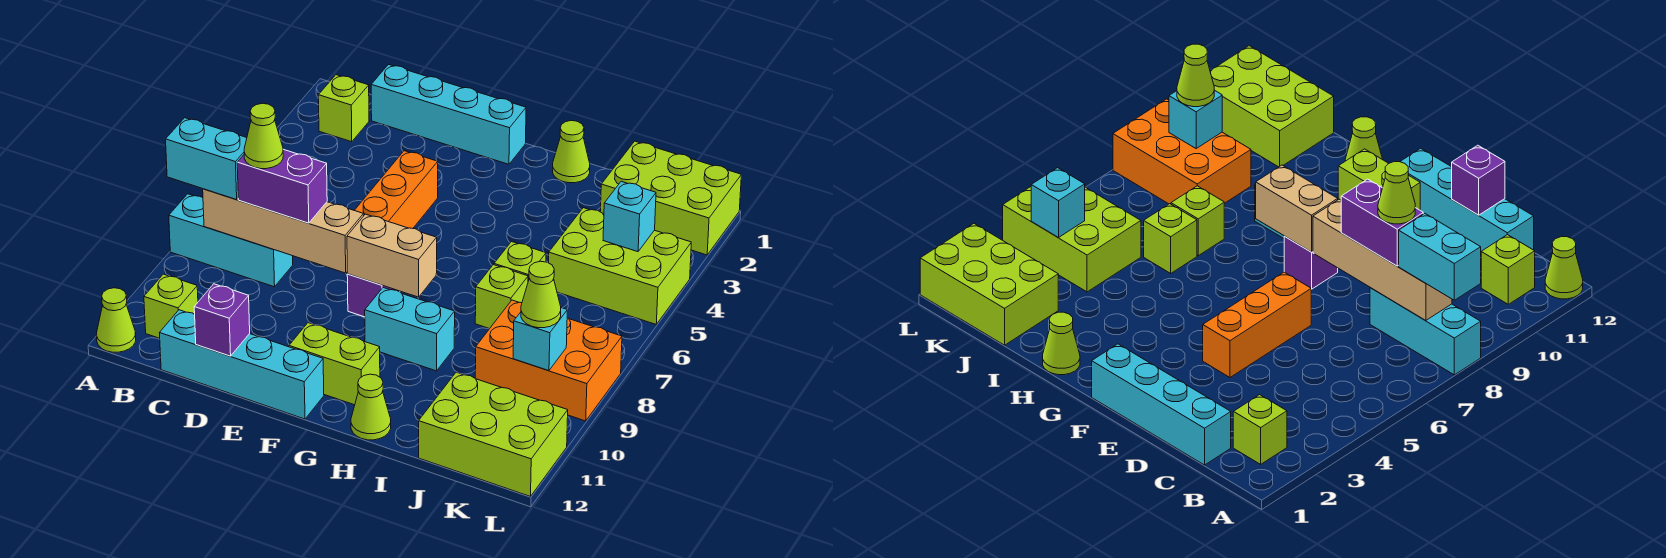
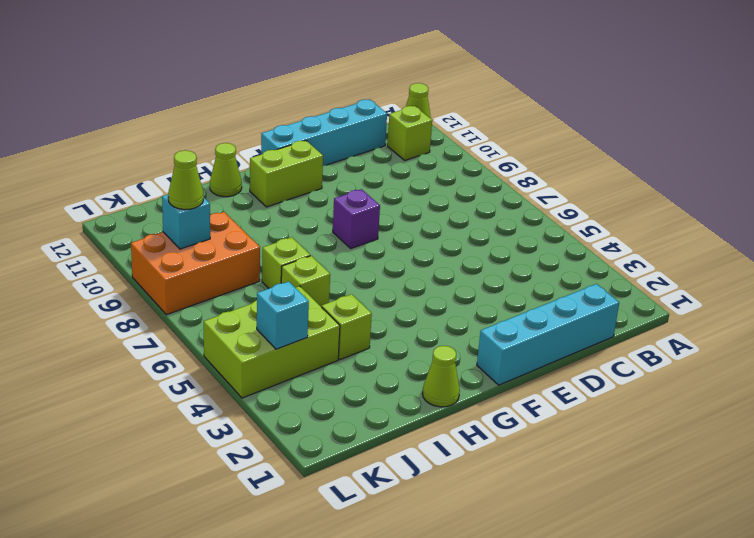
lime 1x1 brick [322,294,372,360] -> lime 1x1 brick moved to [318,75,369,142]
none -> cyan 1x3 brick [169,194,293,287]
none -> orange 1x3 brick [354,151,438,228]
none -> cyan 1x2 brick [365,288,455,371]

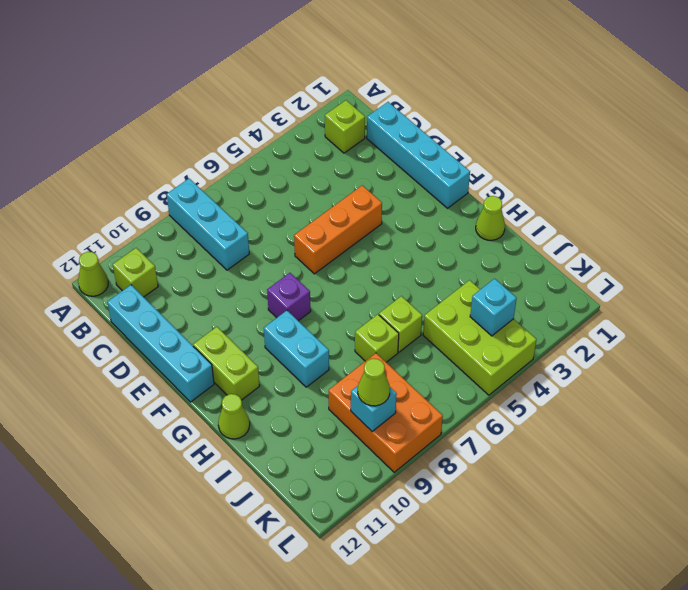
none -> lime 2x3 brick [600,141,741,255]
none -> lime 2x3 brick [419,372,568,497]
none -> tan 1x4 brick [203,189,364,273]

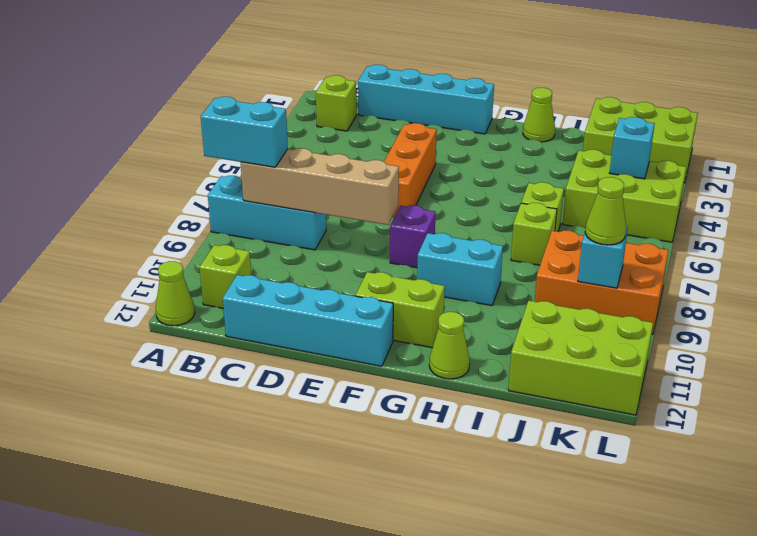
none -> purple 1x1 brick [194,284,250,356]
none -> tan 1x2 brick [347,214,437,297]
none -> purple 1x2 brick [237,149,327,223]

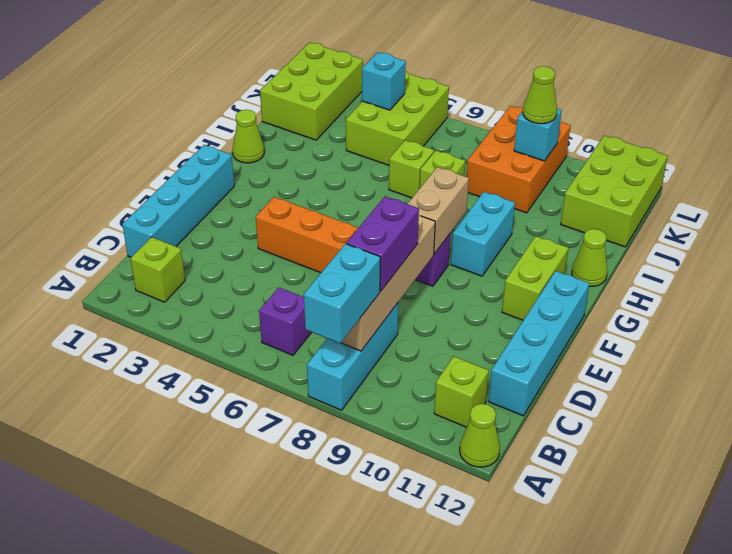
purple 1x1 brick [259,287,312,355] -> purple 1x1 brick moved to [194,284,250,356]
none -> lime 1x1 cone [244,103,283,169]

